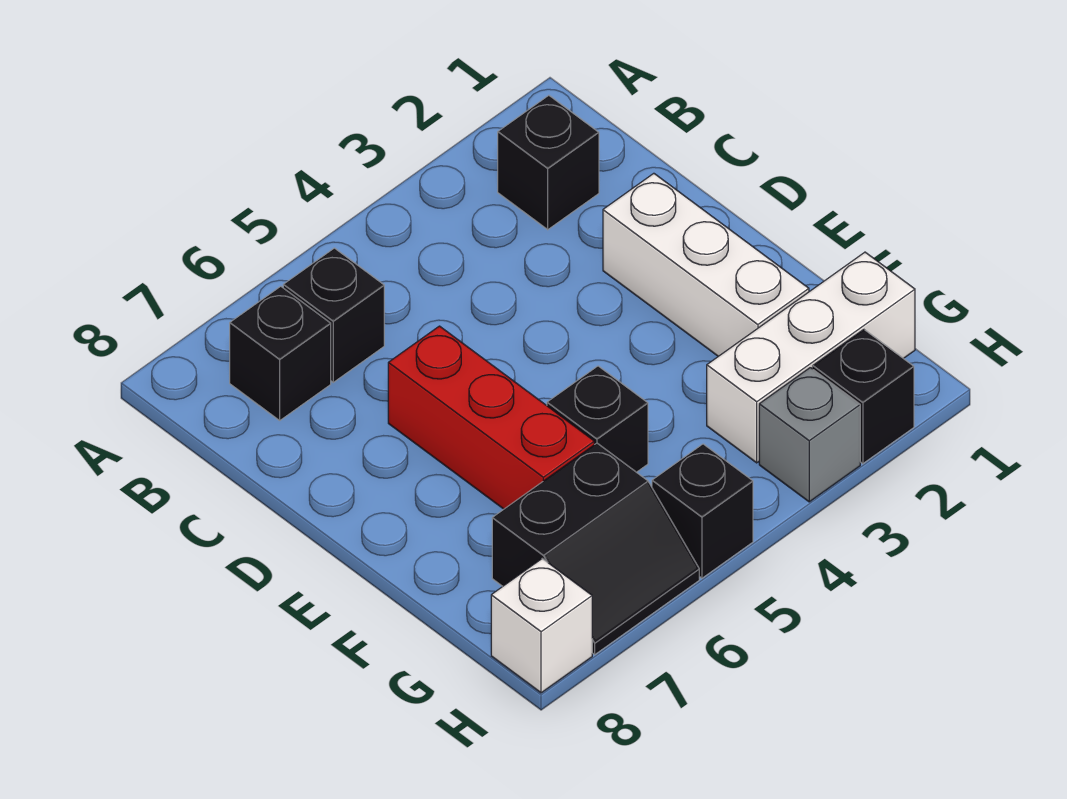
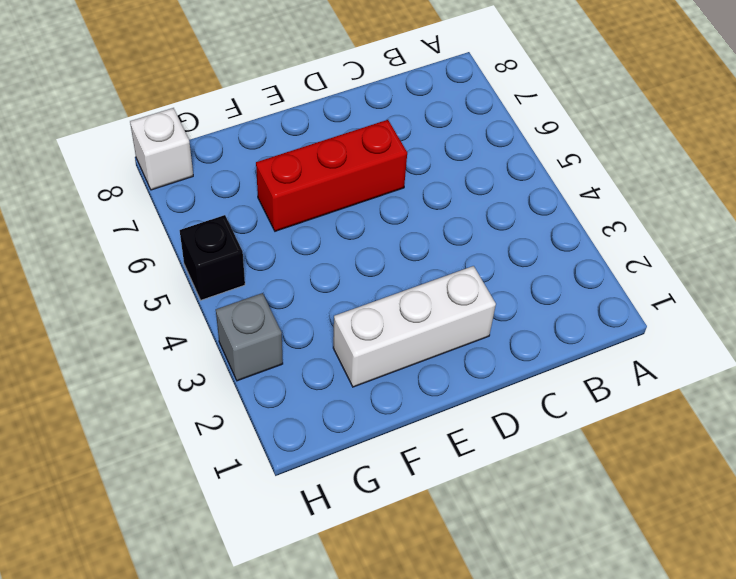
none -> black 1x1 brick [498,95,599,230]
none -> black 1x1 brick [283,248,384,382]
none -> black 1x1 brick [230,286,331,420]

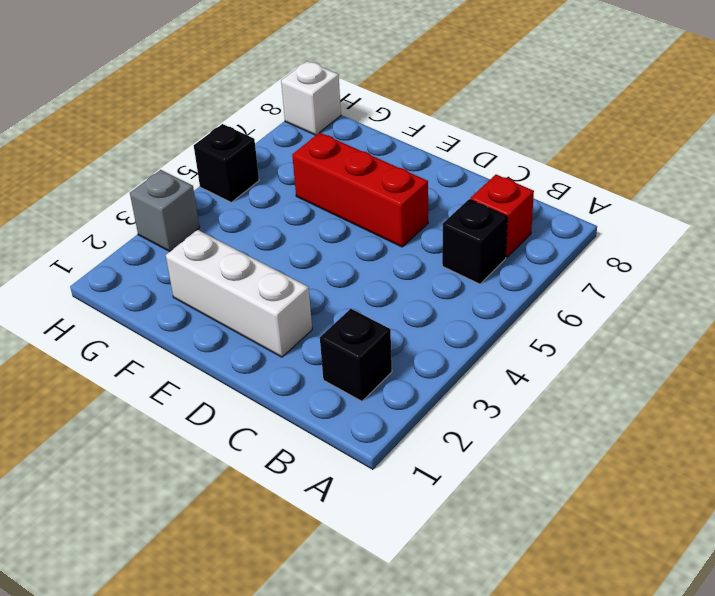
red 1x1 brick [470,175,534,258] -> black 1x1 brick [230,286,331,420]
none -> black 1x1 brick [547,366,648,472]
none -> white 1x3 brick [707,252,915,463]
none -> black 2x2 slope [492,443,699,654]

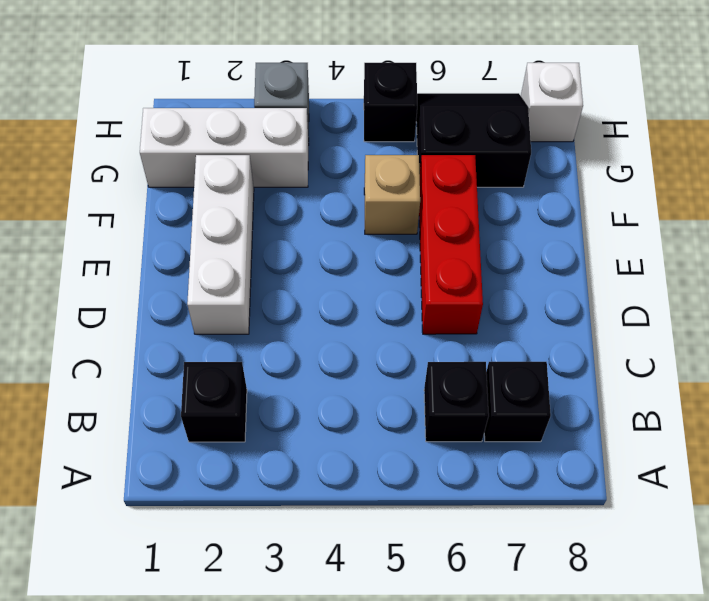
tan 1x1 brick [364,155,420,234] -> black 1x1 brick [547,366,648,472]
none -> black 1x1 brick [813,330,914,464]

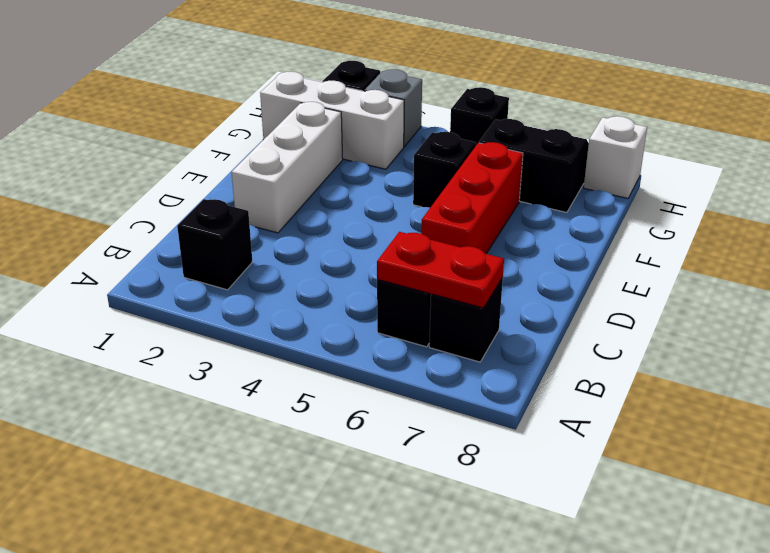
red 1x2 plate [377,232,504,308] -> none

